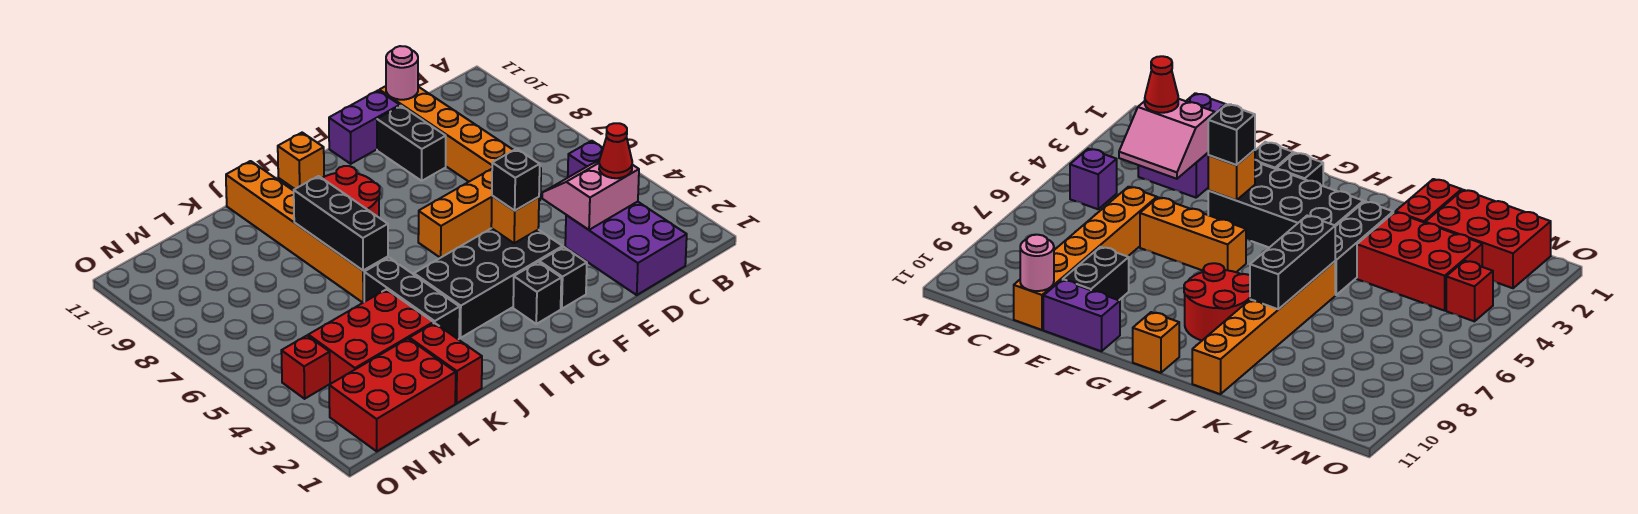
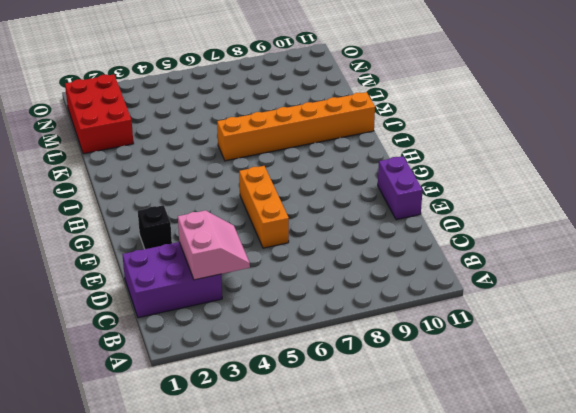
none -> purple 1x1 brick [568,141,603,177]
none -> orange 1x6 brick [379,86,541,201]
none -> black 1x2 brick [377,106,446,181]

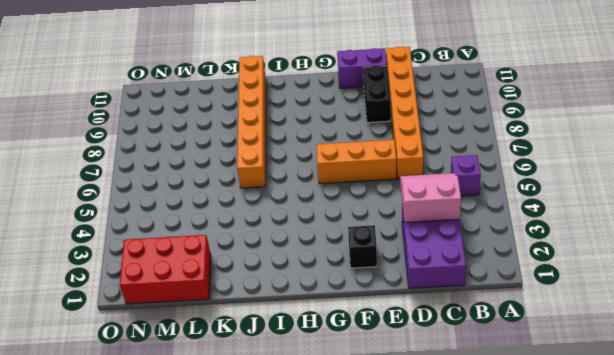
none -> black 2x4 brick [414,228,563,338]
none -> black 1x1 brick [513,262,561,324]
none -> red 2x2 round brick [322,166,380,217]

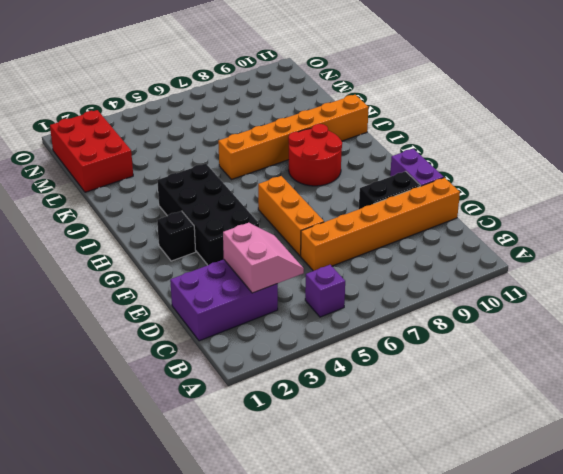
none -> black 1x1 brick [539,247,587,309]
none -> orange 1x1 brick [278,133,324,189]
none -> black 1x3 brick [364,258,460,339]

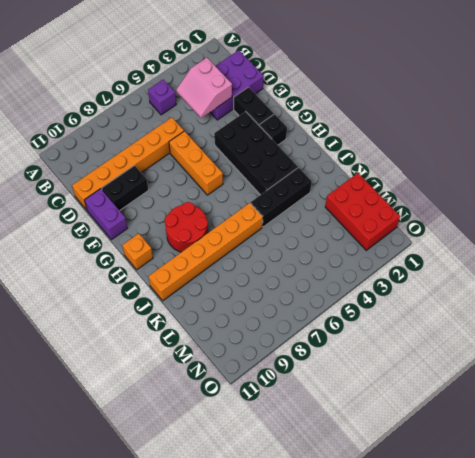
black 1x2 brick [234,87,274,125] -> black 1x1 brick [539,247,587,309]
none -> red 1x2 brick [409,323,482,403]
none -> red 2x3 brick [308,289,433,383]
none -> red 1x1 brick [281,336,330,399]

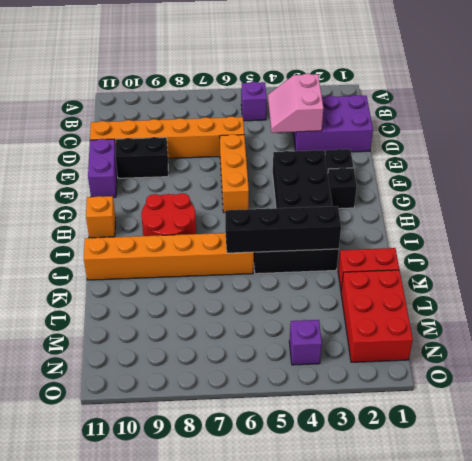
black 1x4 brick [225,206,341,253] -> black 1x3 brick [294,176,388,271]
purple 1x1 brick [289,320,322,365] -> red 1x1 brick [281,336,330,399]
none -> red 2x3 brick [308,289,433,383]
none -> pink 1x1 round brick [386,46,418,100]
none -> orange 1x1 brick [491,196,539,243]

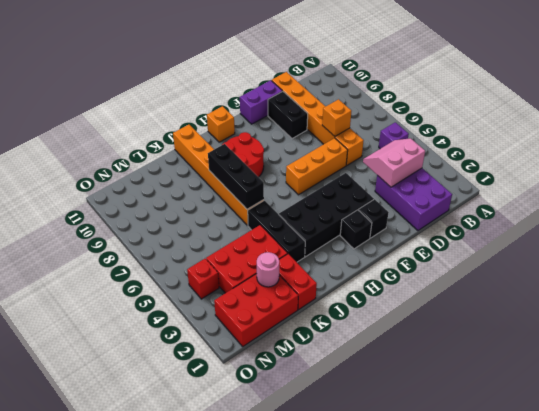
orange 1x1 brick [322,99,351,136] -> orange 1x1 brick moved to [491,196,539,243]
pink 1x1 round brick [257,252,279,287] -> pink 1x1 round brick moved to [386,46,418,100]
none -> red 1x1 cone [599,123,632,178]
none -> black 1x1 brick [492,149,540,211]

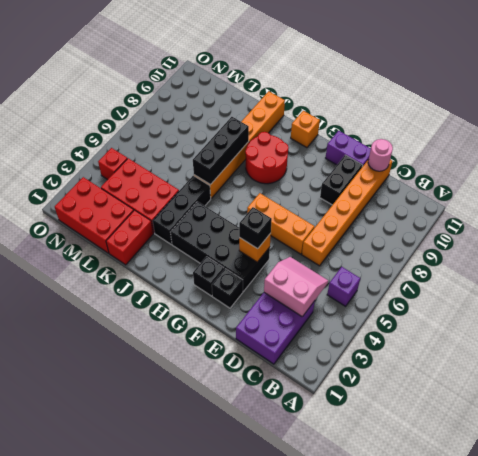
none -> red 1x1 cone [599,123,632,178]

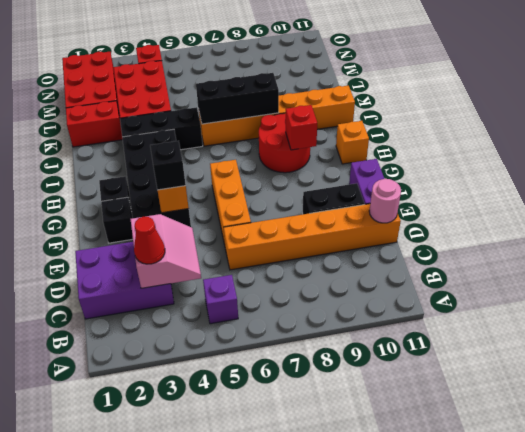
red 1x1 brick [286,105,317,150] -> none

